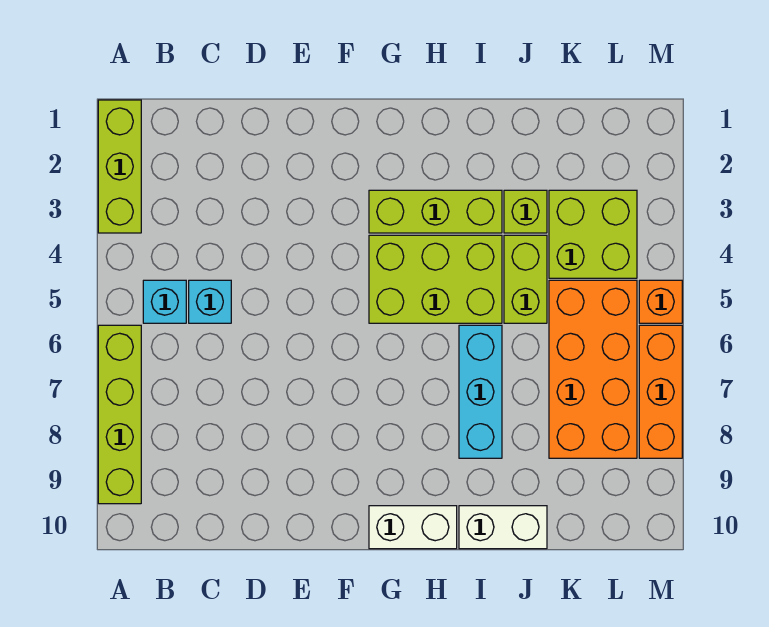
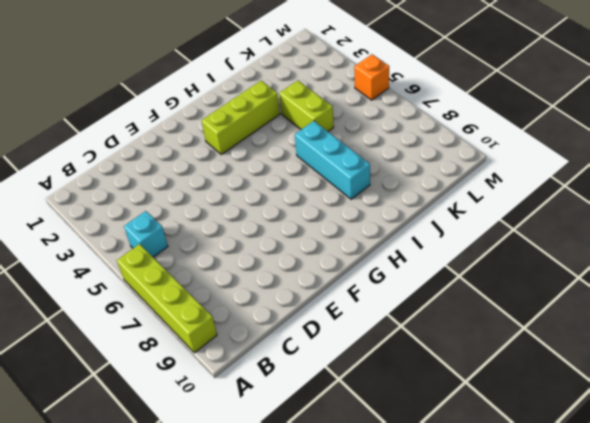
none -> lime 1x3 brick [98,100,141,233]
none -> cyan 1x1 brick [189,280,231,323]
none -> lime 2x3 brick [369,235,502,323]

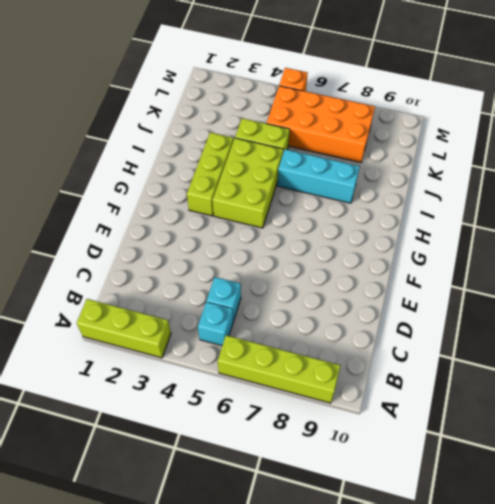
none -> white 1x2 brick [369,506,457,549]
none -> white 1x2 brick [459,506,547,549]
none -> lime 1x1 brick [504,190,547,233]

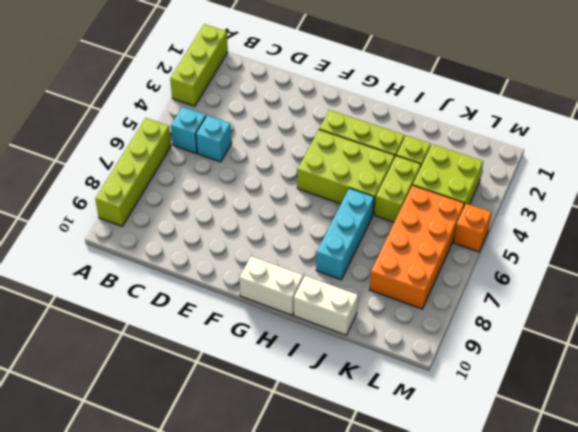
none -> orange 1x3 brick [639,325,682,458]

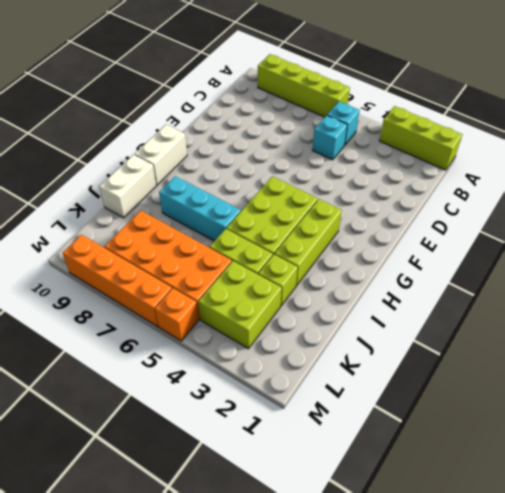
orange 1x4 brick [63,235,172,326] -> orange 1x3 brick [639,325,682,458]

